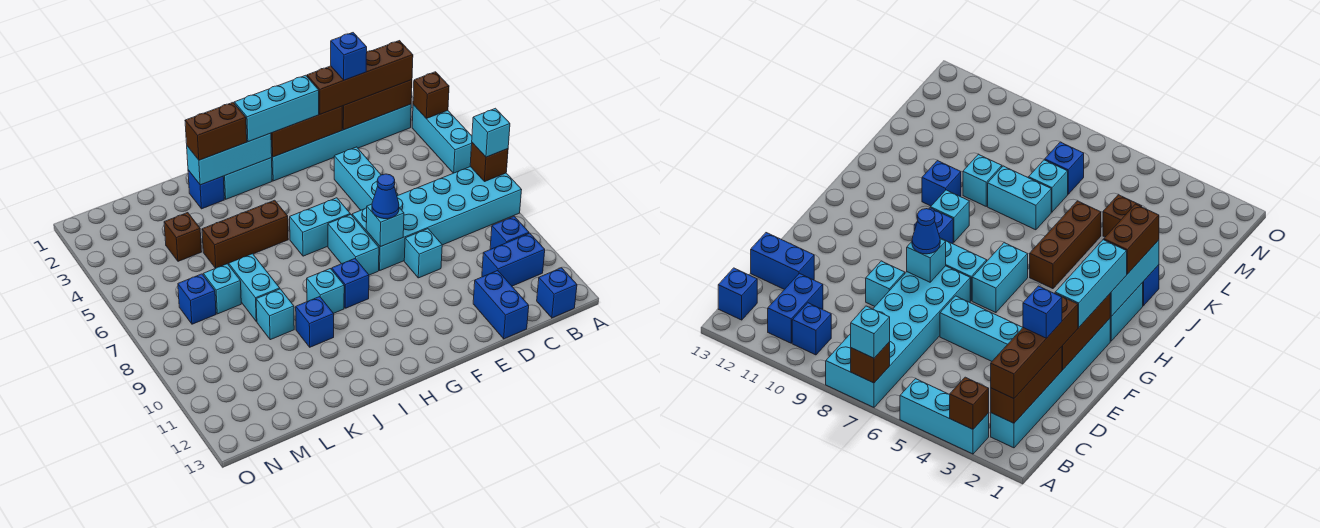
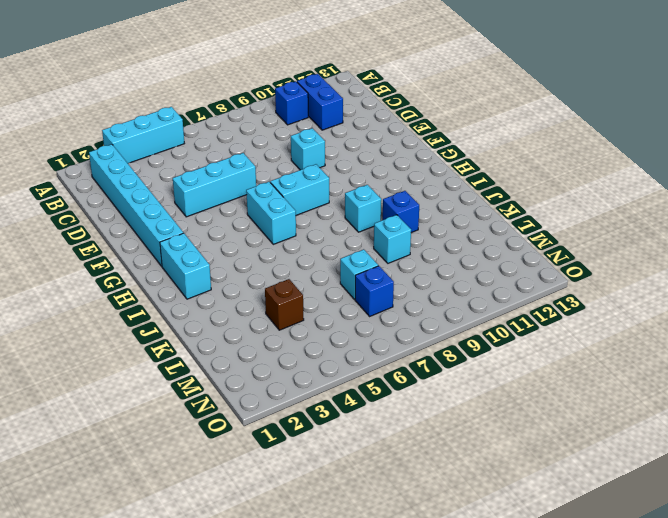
none -> cyan 2x6 brick [352,167,521,270]
none -> blue 1x1 brick [537,268,577,318]
none -> blue 1x2 brick [473,271,529,339]
none -> blue 1x1 brick [332,259,369,308]

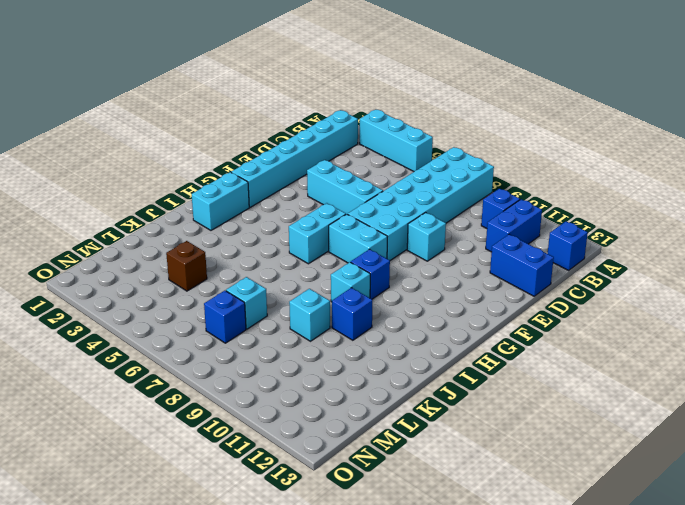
none -> brown 1x3 brick [202,200,288,268]
none -> blue 1x1 brick [188,170,224,209]
none -> cyan 1x2 brick [229,254,280,321]
none -> brown 1x1 brick [413,72,449,118]

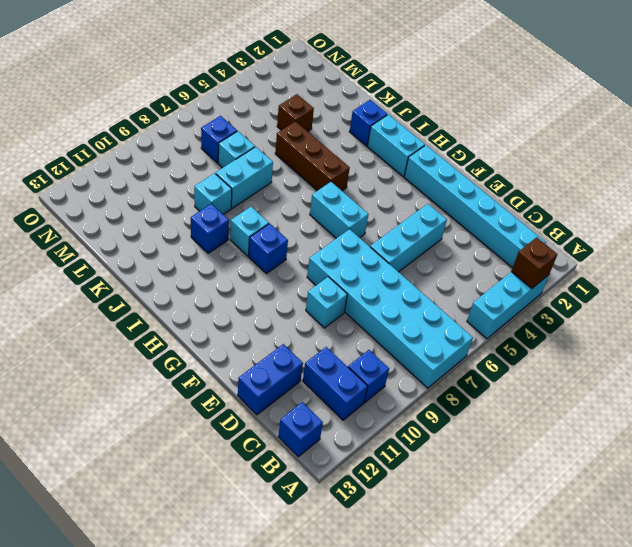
none -> cyan 1x2 brick [328,214,379,275]
none -> brown 1x1 brick [470,143,508,182]
none -> brown 1x3 brick [342,80,412,130]
none -> brown 1x3 brick [271,106,342,157]

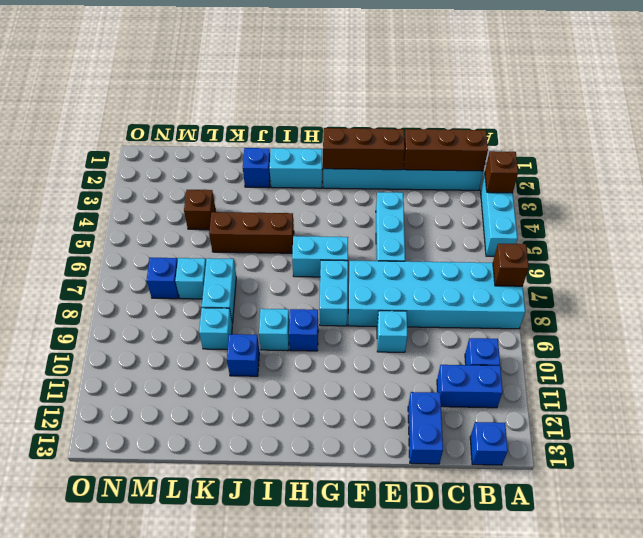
none -> cyan 1x1 brick [366,204,404,247]
none -> cyan 1x3 brick [187,133,272,185]
none -> cyan 1x1 brick [472,108,510,157]
none -> brown 1x4 brick [307,41,413,114]

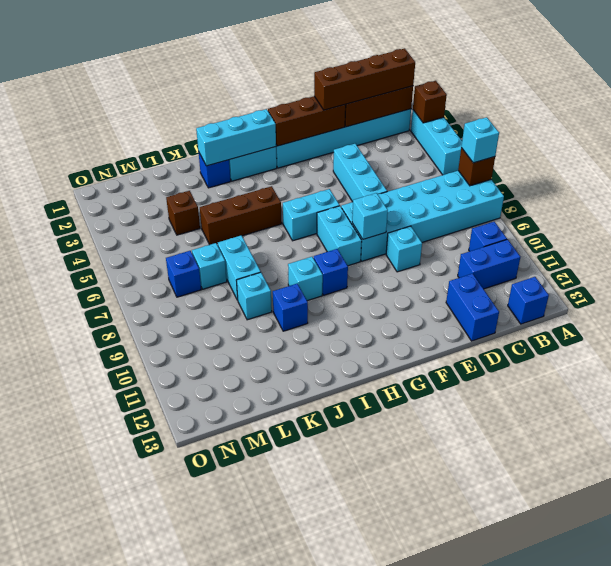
none -> cyan 1x3 brick [234,75,319,142]
none -> blue 1x1 cone [372,174,399,219]
none -> brown 1x2 brick [185,103,247,160]
none -> blue 1x1 brick [331,33,367,80]

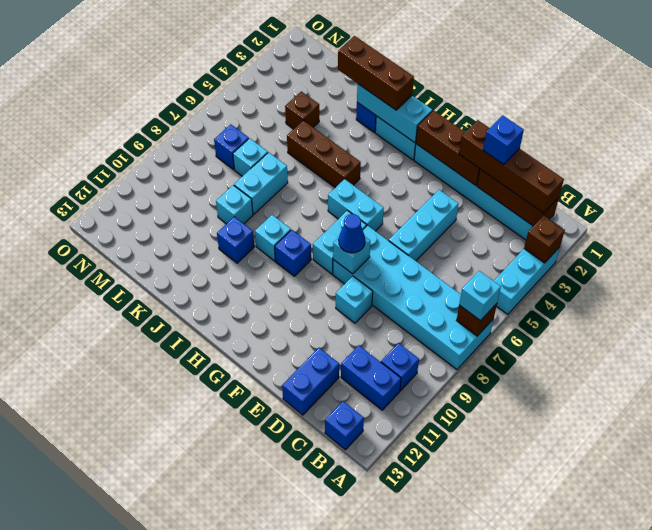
brown 1x3 brick [338,36,414,110] -> brown 1x2 brick [185,103,247,160]
none -> cyan 1x3 brick [234,75,319,142]

